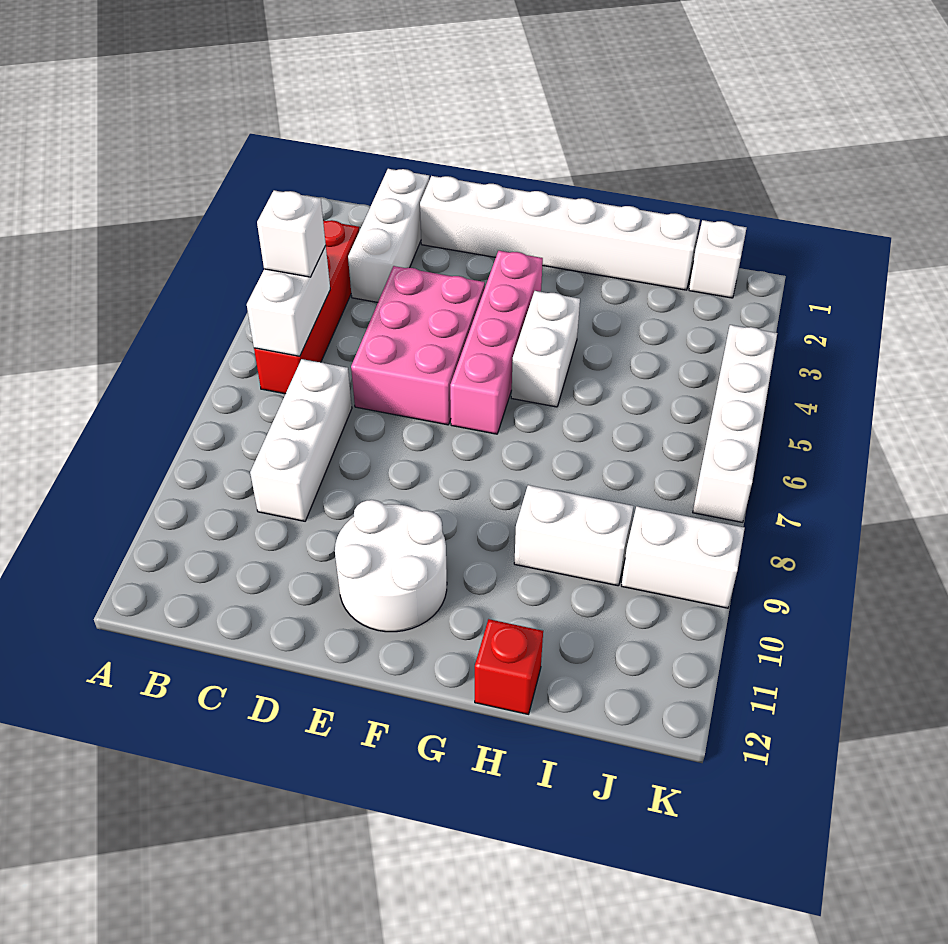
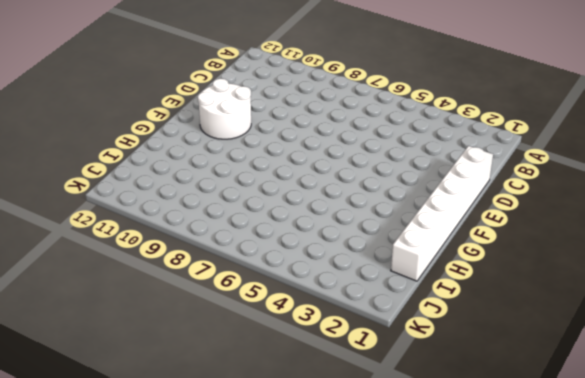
none -> red 1x4 brick [254,220,360,394]
none -> white 1x3 brick [348,169,429,302]
none -> white 1x3 brick [250,359,352,521]

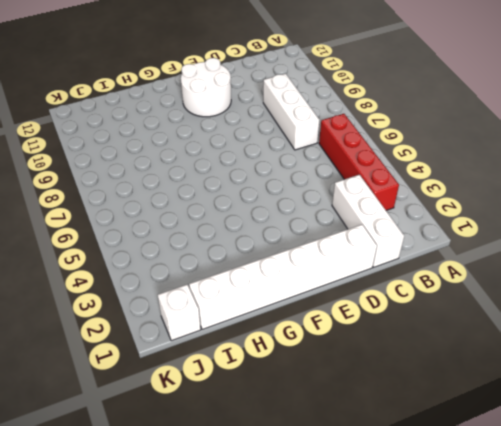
none -> pink 2x3 brick [351,266,485,425]
none -> pink 1x4 brick [450,251,543,434]
none -> white 1x2 brick [511,291,580,407]

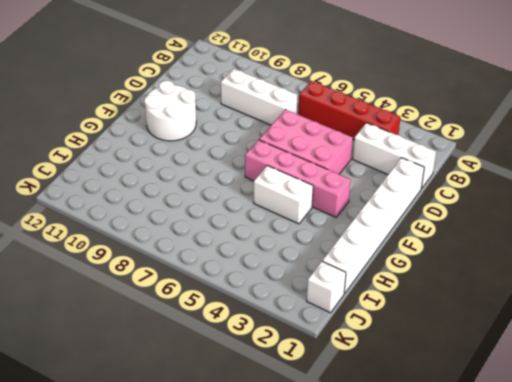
none -> white 1x2 brick [514,485,633,586]
none -> red 1x1 brick [475,619,543,714]
none -> white 1x2 brick [622,506,745,608]

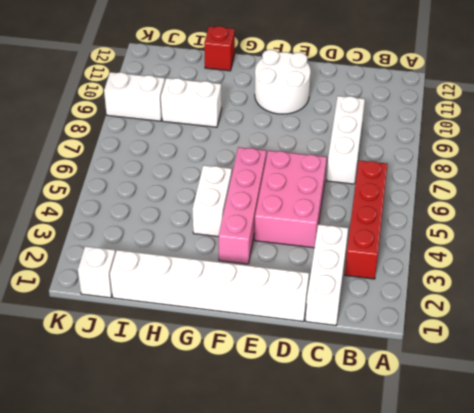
none -> white 1x4 brick [693,325,777,522]
none -> white 1x2 brick [247,246,330,356]
none -> white 1x1 brick [257,190,326,277]

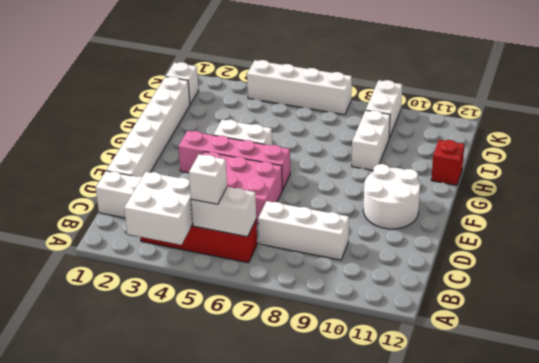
white 2x2 brick [124,172,193,245] -> none

